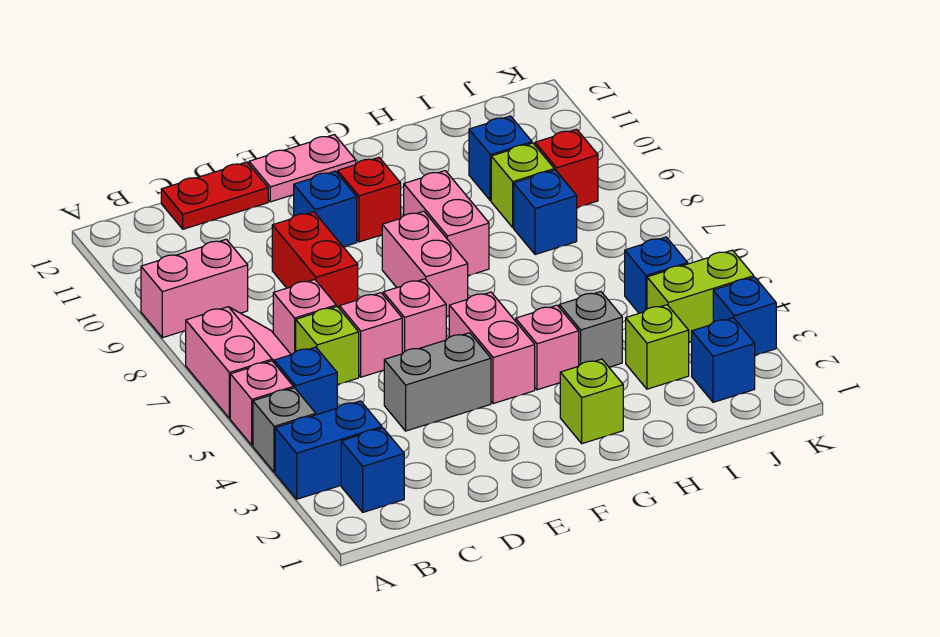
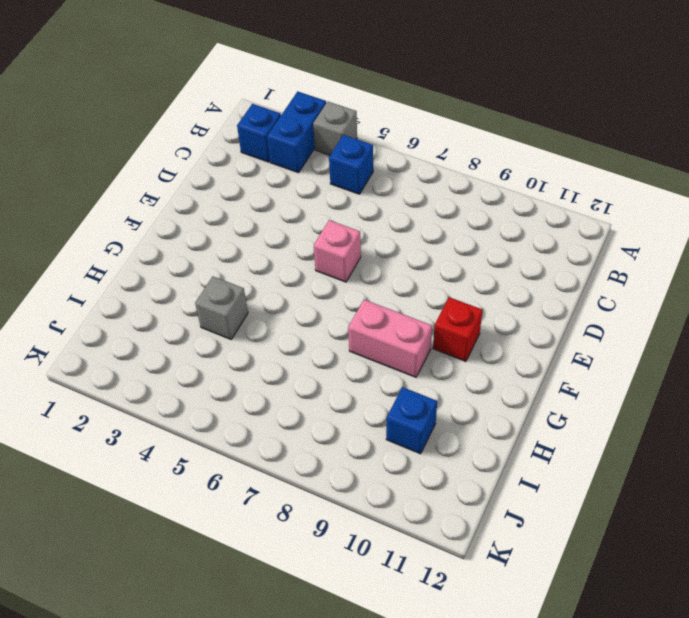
none -> pink 1x1 brick [230,361,293,445]
none -> pink 2x2 slope [186,307,291,418]
none -> pink 1x2 brick [141,239,248,338]
none -> lime 1x1 brick [296,306,359,385]

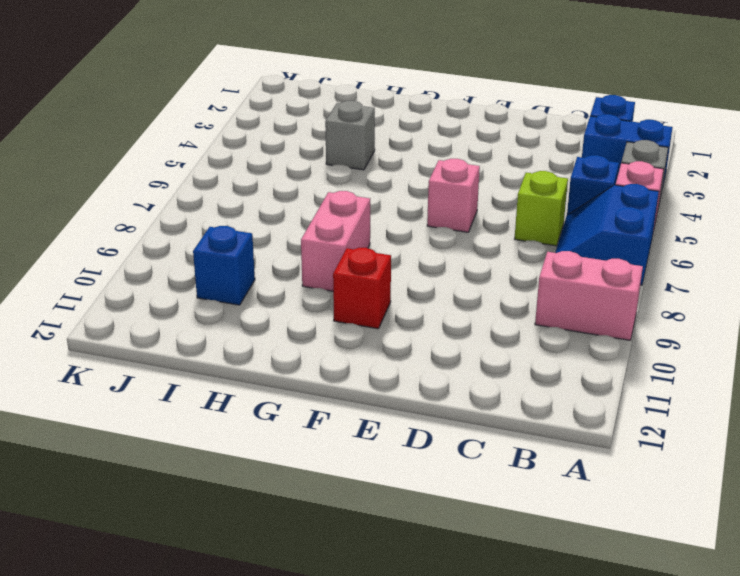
blue 2x2 slope [555,184,659,285] -> pink 2x2 slope [186,307,291,418]
none -> pink 1x1 brick [273,280,336,355]
none -> red 1x2 plate [161,162,268,229]
none -> grey 1x2 brick [384,333,491,431]
none -> pink 1x1 brick [339,293,402,377]

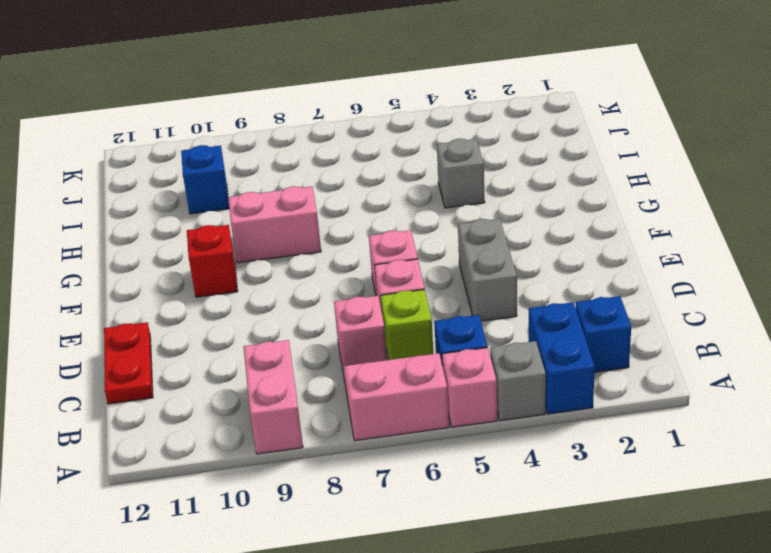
none -> red 1x2 brick [272,212,358,308]
none -> blue 1x1 brick [294,171,357,247]
none -> pink 1x2 plate [249,135,356,202]
none -> pink 1x2 brick [449,292,535,404]

